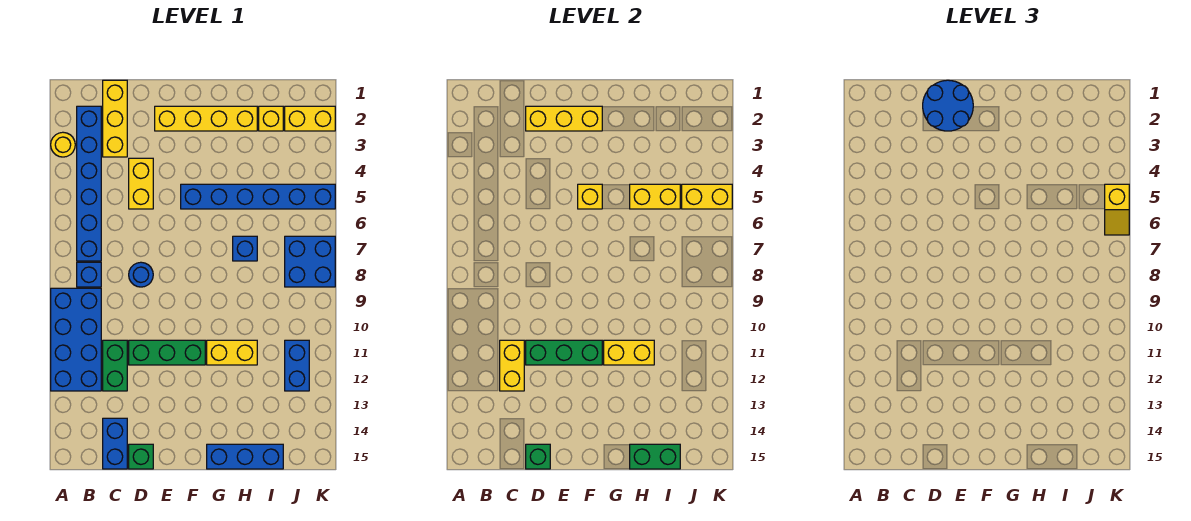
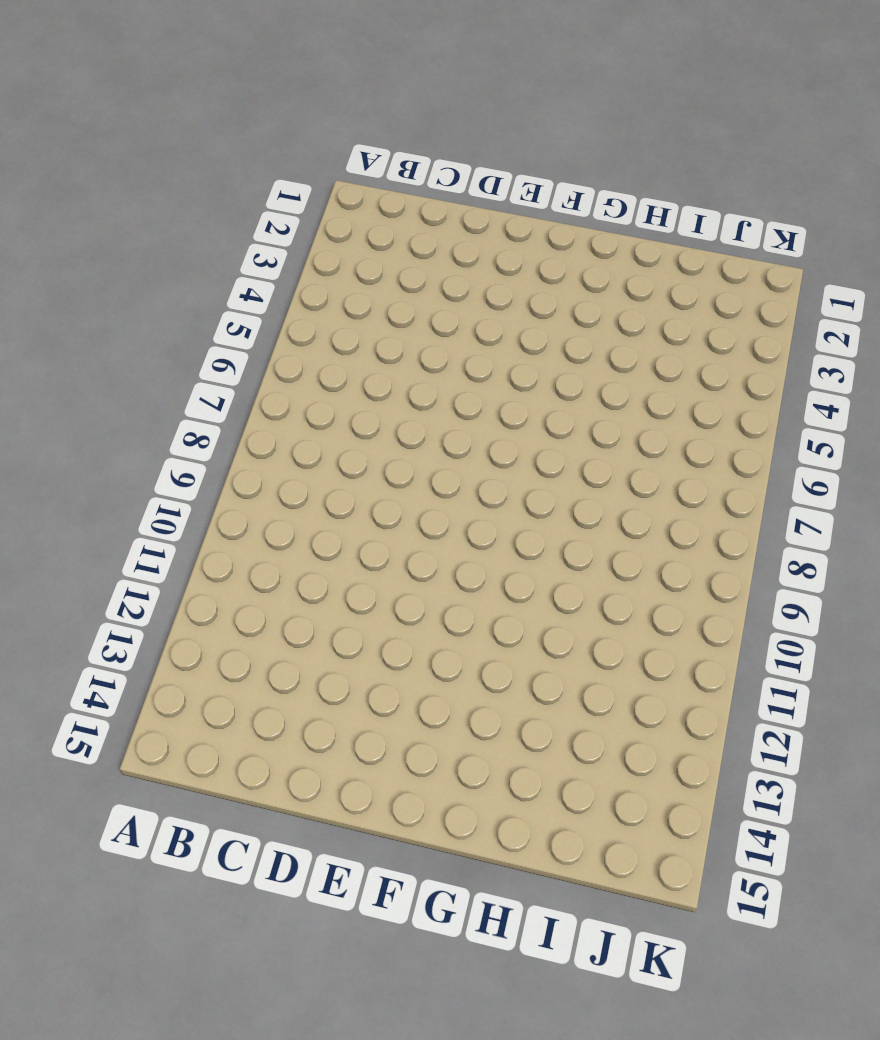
none -> yellow 1x1 round brick [51,132,75,157]
none -> blue 2x4 brick [51,288,101,391]
none -> blue 1x6 brick [77,106,101,261]
none -> blue 1x1 brick [77,262,101,287]

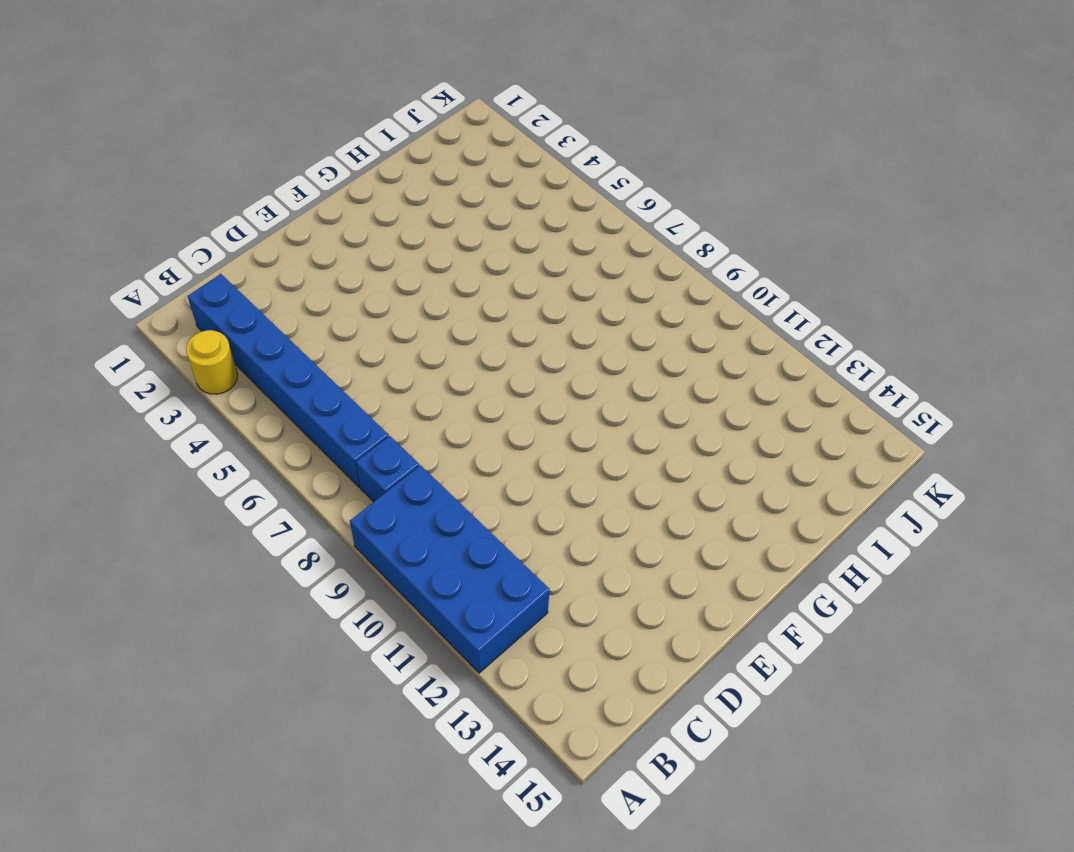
none -> yellow 1x3 brick [103,80,127,157]
none -> green 1x2 brick [103,340,127,391]
none -> blue 1x2 brick [103,418,127,469]
none -> yellow 1x2 brick [129,158,153,209]

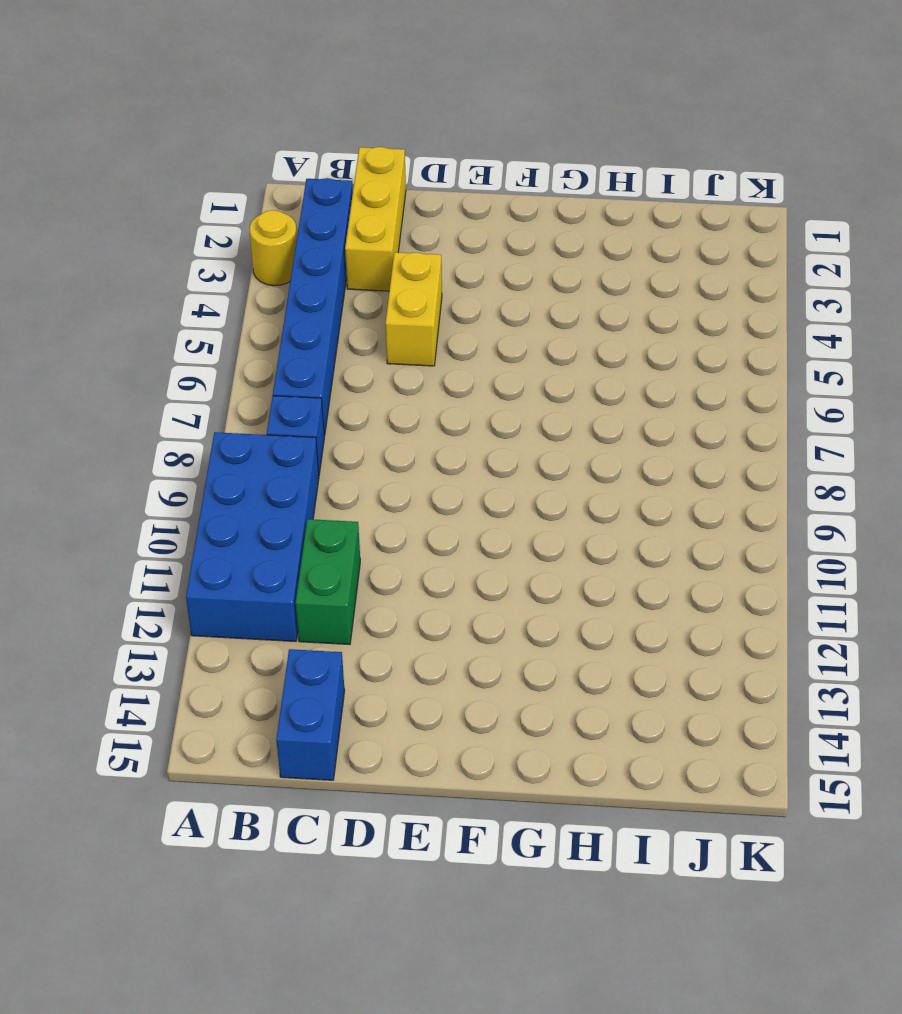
none -> blue 1x1 round brick [129,262,153,287]
none -> green 1x3 brick [129,340,205,365]
none -> green 1x1 brick [129,444,153,469]
none -> yellow 1x4 brick [155,106,257,131]

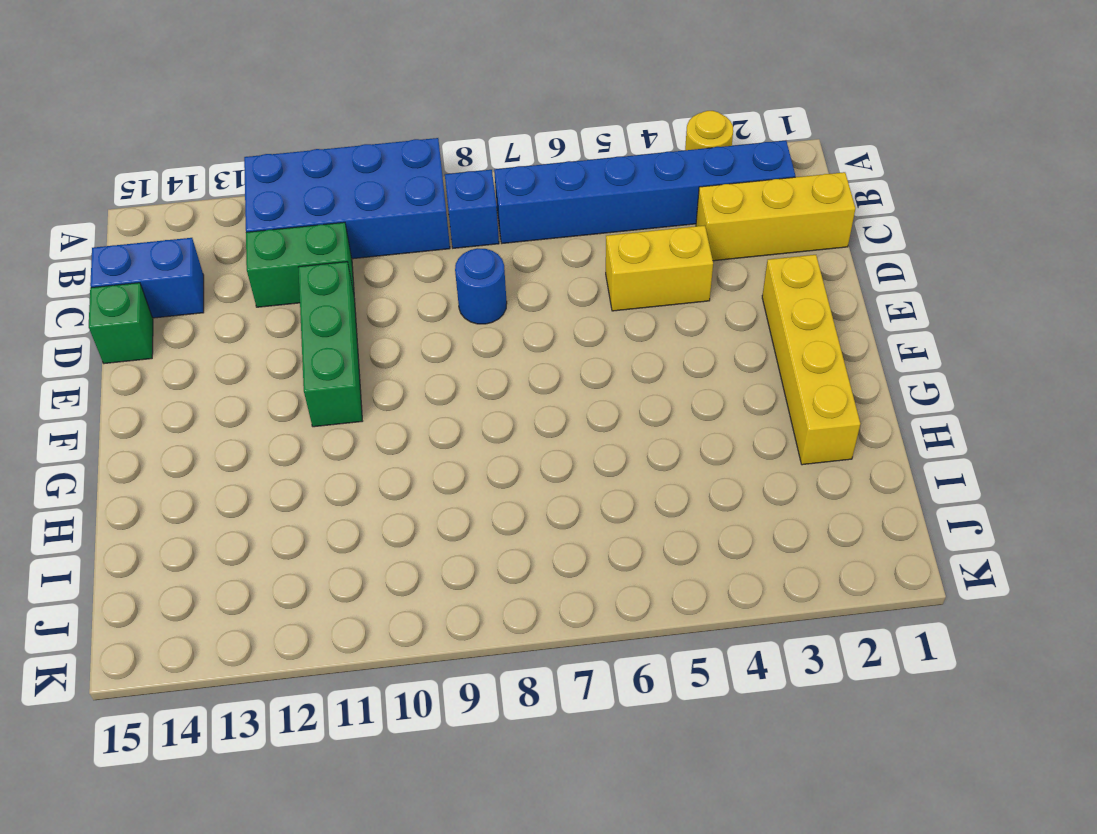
none -> blue 1x6 brick [181,184,335,209]
none -> yellow 1x2 brick [207,340,257,365]
none -> blue 1x3 brick [207,444,283,469]
none -> blue 1x1 brick [233,236,257,261]

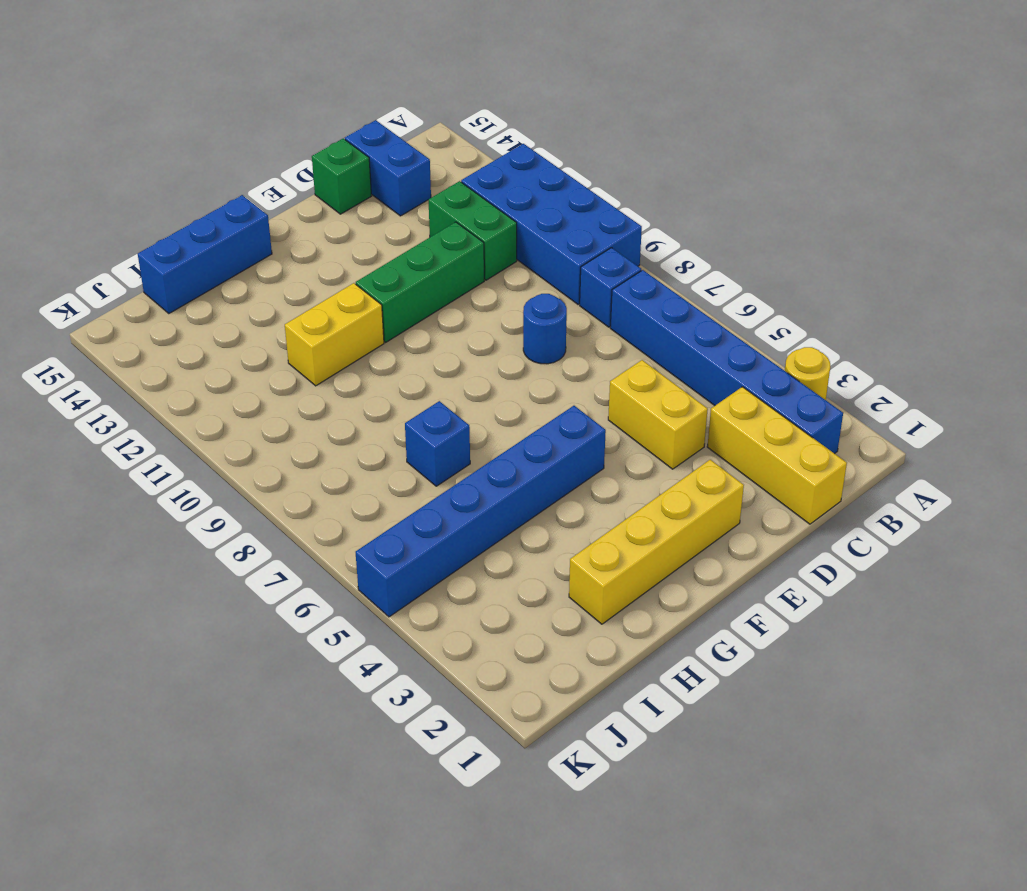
none -> yellow 1x1 brick [259,106,283,131]
none -> yellow 1x2 brick [285,106,335,131]
none -> blue 2x2 brick [285,236,335,287]
none -> blue 1x2 brick [285,340,309,391]

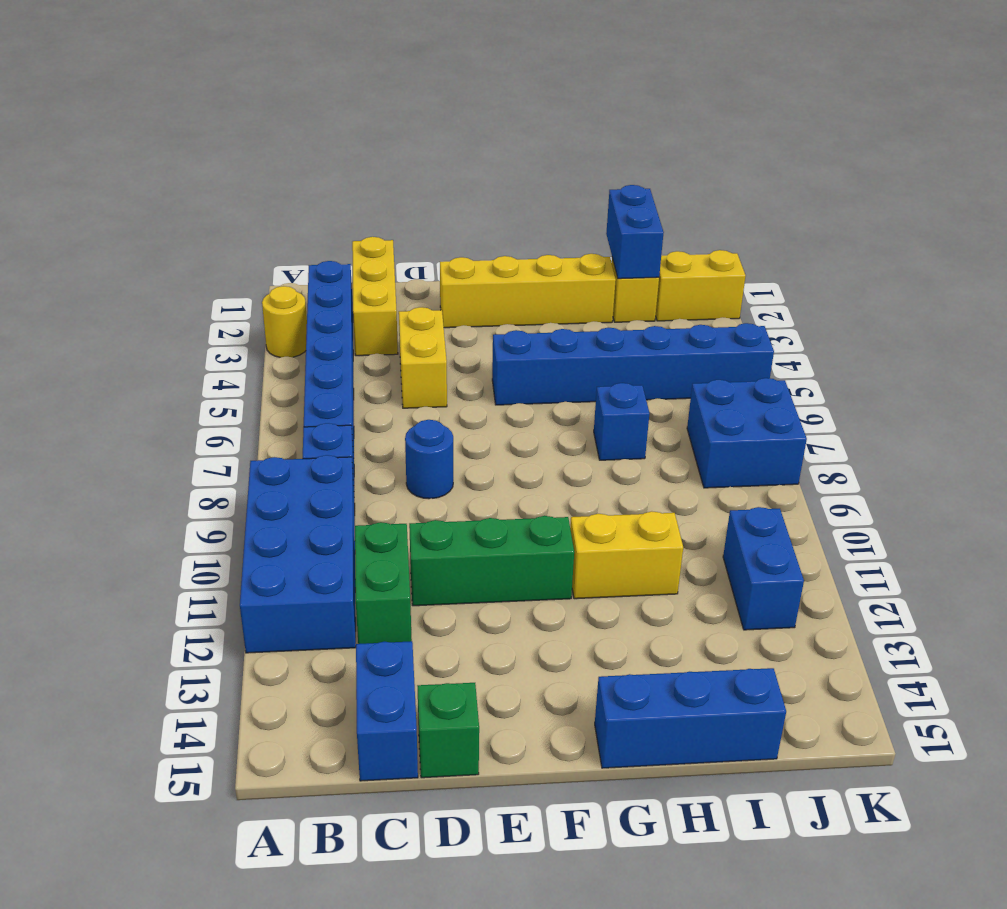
blue 1x2 brick [606,185,664,279] -> none
none -> yellow 1x2 brick [500,340,524,391]
none -> yellow 1x3 brick [526,106,602,131]
none -> green 1x3 brick [526,340,602,365]
none -> green 1x1 brick [526,444,550,469]

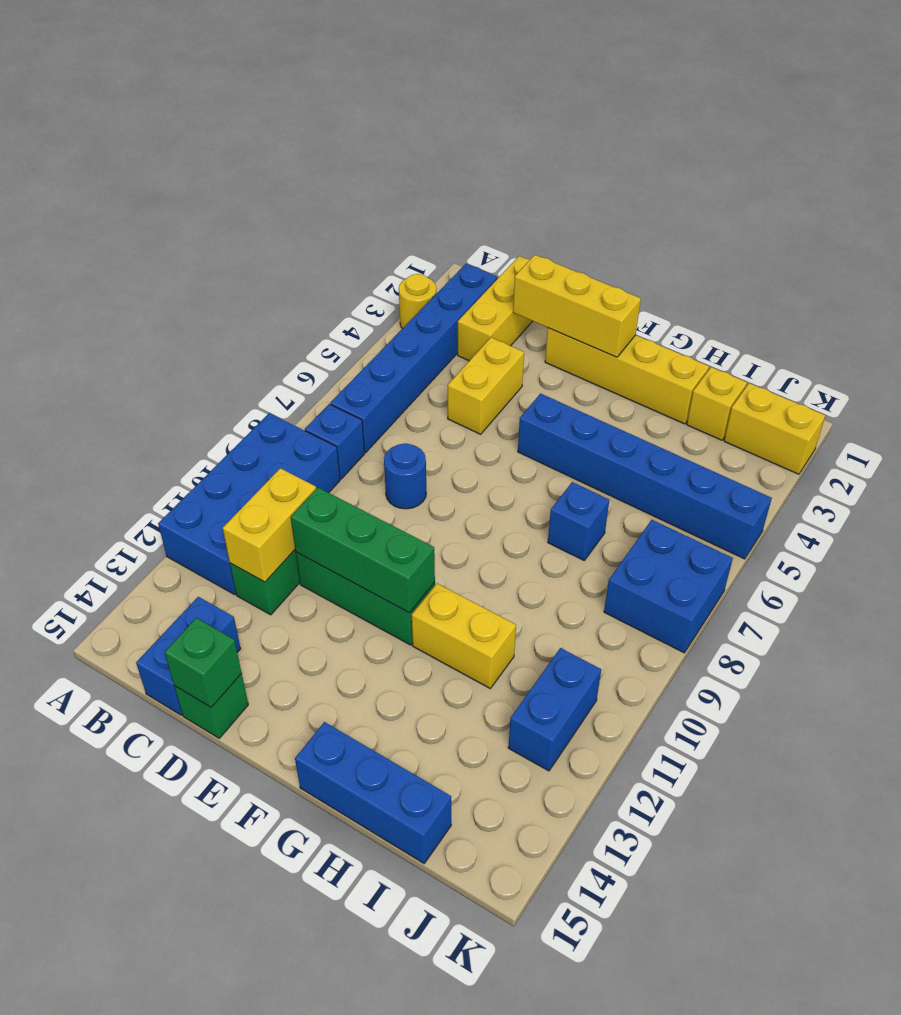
none -> yellow 1x1 brick [578,184,602,209]
none -> yellow 1x2 brick [604,340,654,365]
none -> yellow 1x2 brick [630,184,680,209]
none -> green 1x2 brick [630,444,680,469]

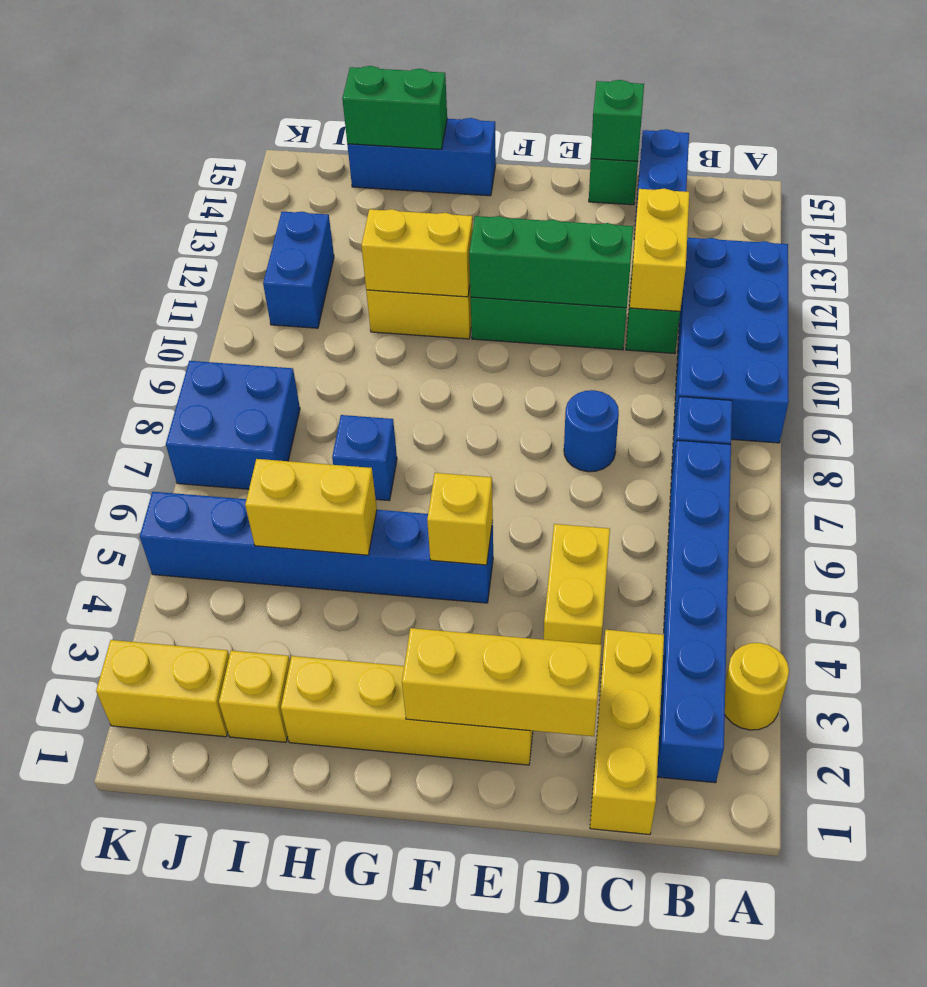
none -> yellow 1x2 brick [682,184,732,209]
none -> blue 2x2 round brick [923,80,973,131]
none -> yellow 1x2 slope [1105,184,1129,235]

